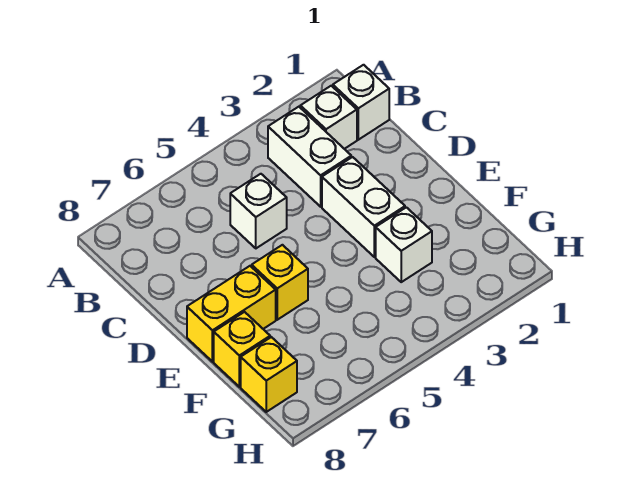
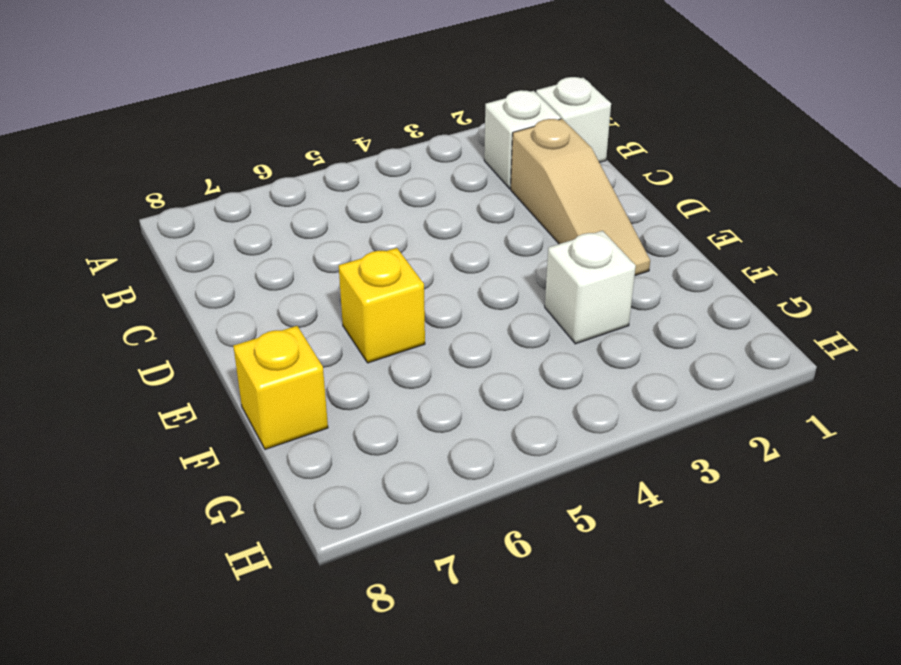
tan 1x3 slope [511,119,650,276] -> none
none -> white 1x2 brick [268,107,351,207]
none -> white 1x1 brick [230,174,287,248]

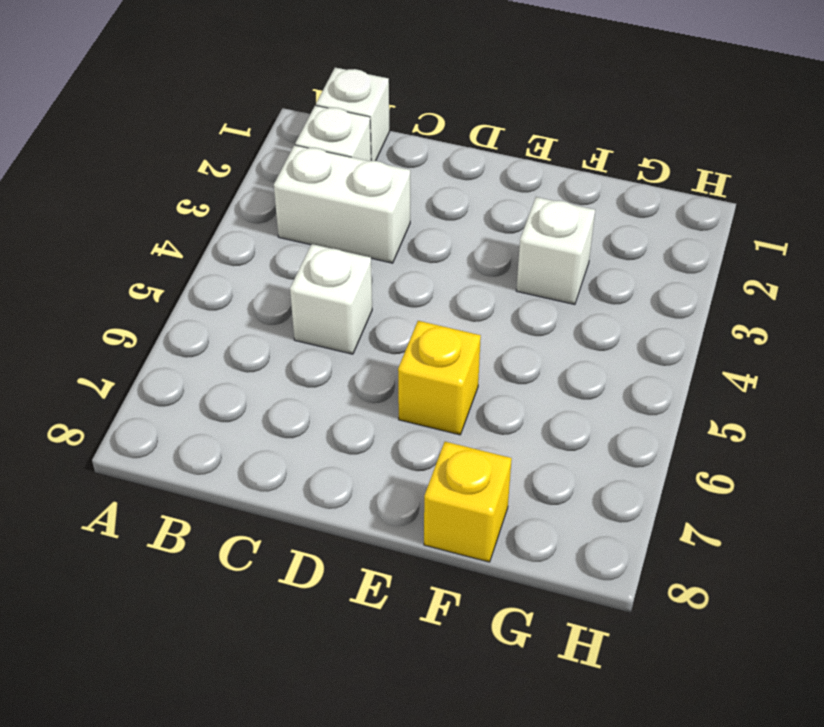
none -> white 1x2 brick [322,157,405,257]
none -> yellow 1x2 brick [187,266,276,362]

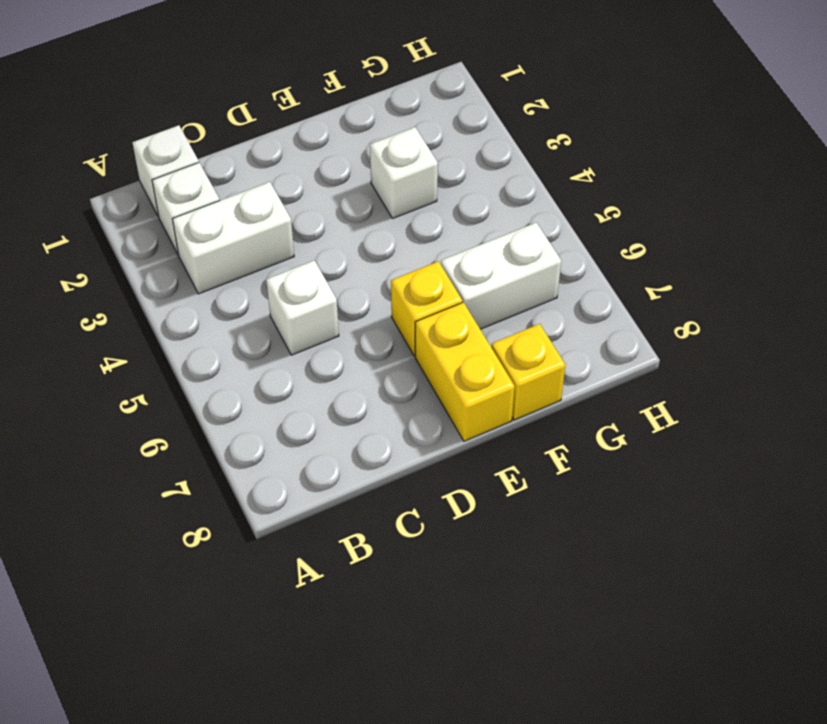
white 1x2 brick [441,222,561,329] -> white 1x2 brick moved to [322,157,405,257]
none -> yellow 1x1 brick [241,337,297,412]

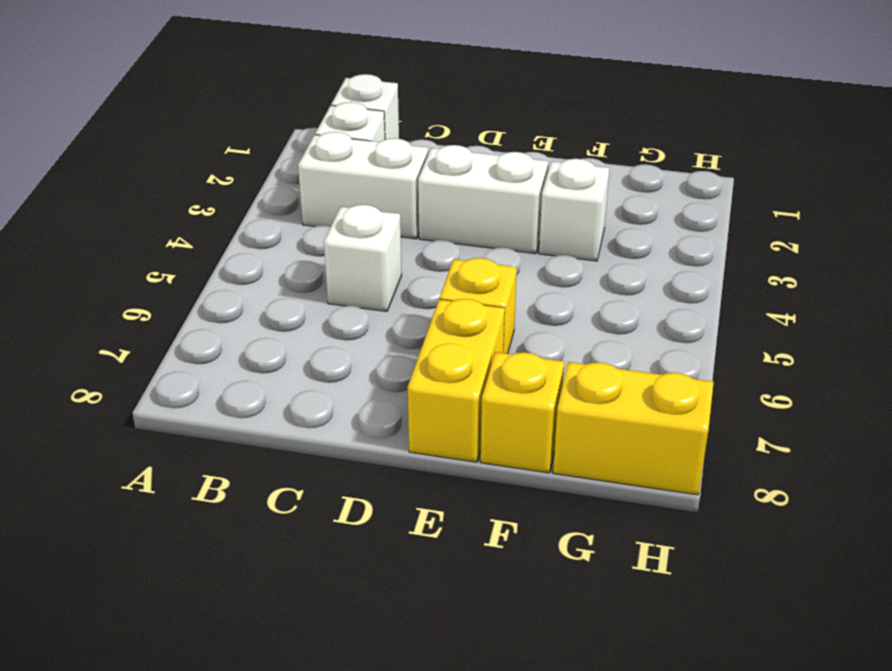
yellow 1x2 brick [553,362,714,495] -> yellow 1x1 brick [241,337,297,412]

